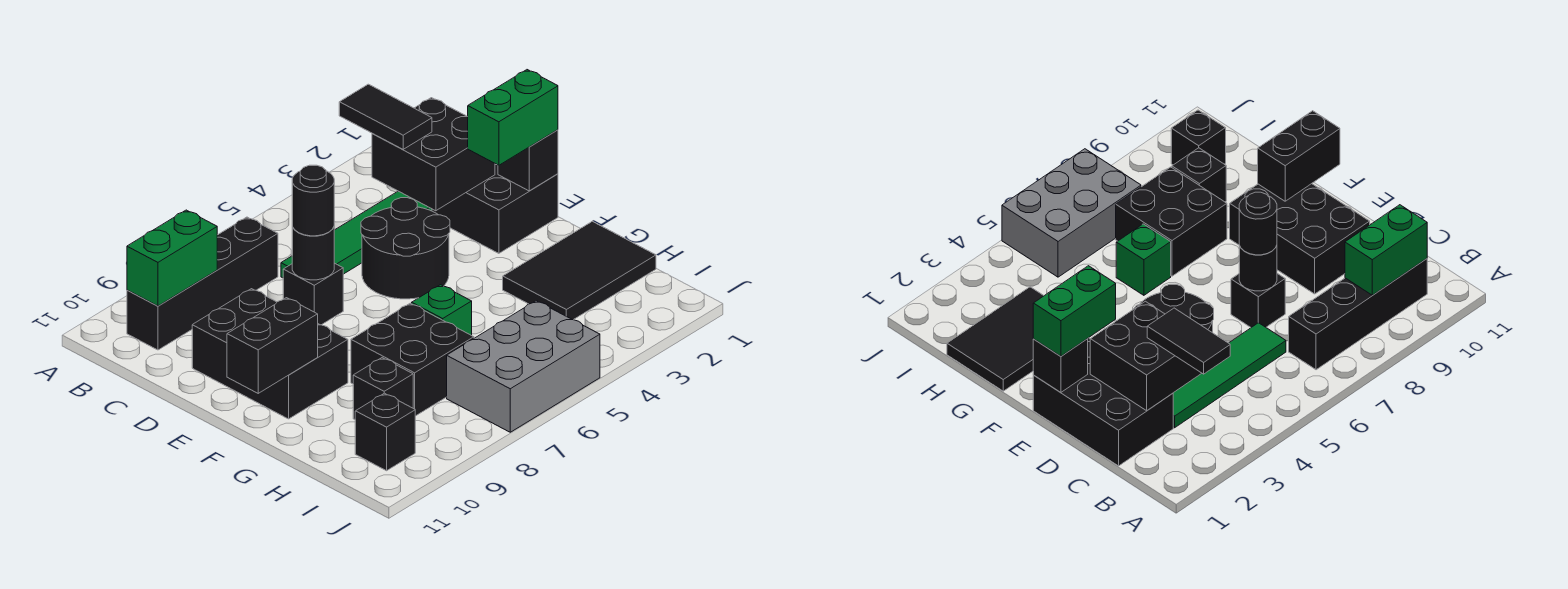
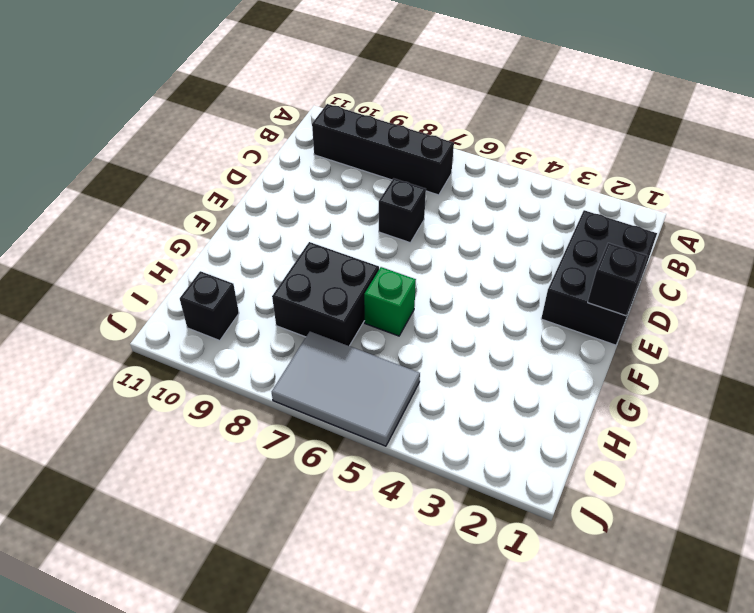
grey 2x3 tile [272,332,420,446] -> grey 2x3 brick [447,301,600,432]
none -> green 1x4 tile [281,191,432,278]
none -> black 2x2 round brick [361,198,450,299]
none -> black 2x3 brick [192,289,348,419]

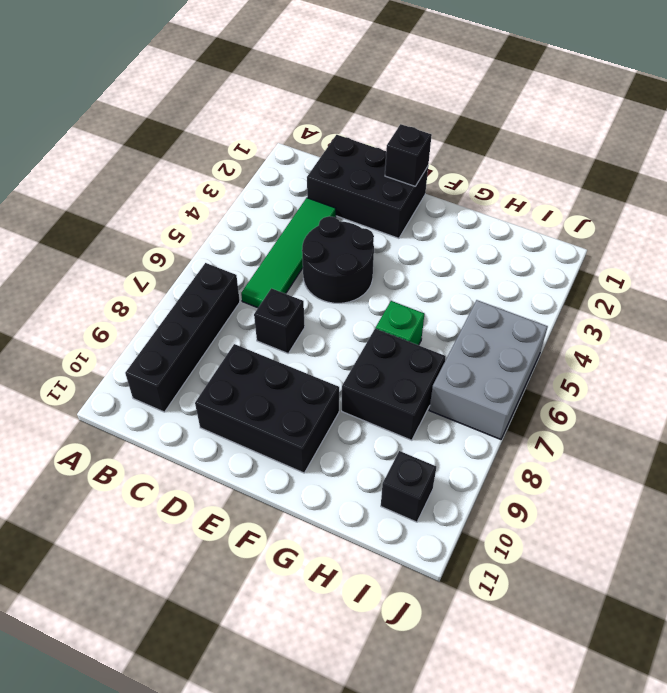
none -> black 2x3 tile [503,221,656,320]
none -> black 1x1 brick [353,358,413,419]
none -> green 1x2 brick [127,210,217,306]

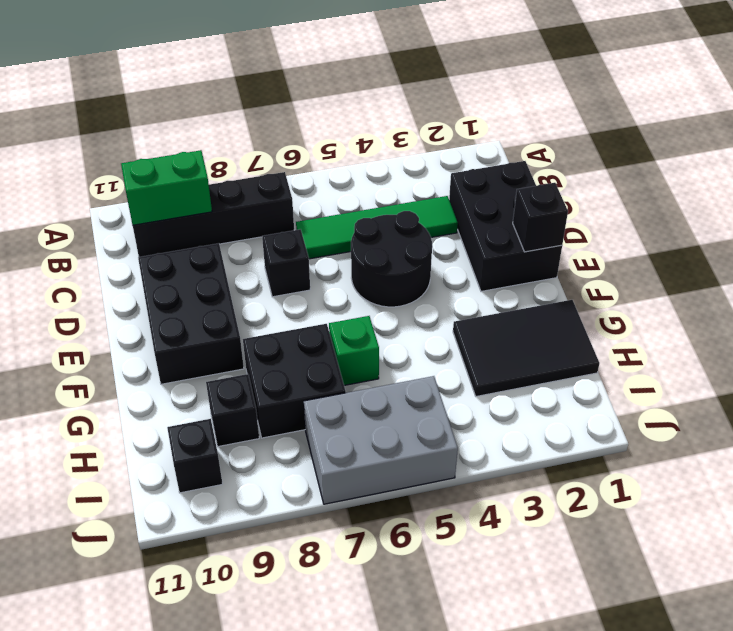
none -> black 2x2 brick [372,98,495,211]
none -> black 1x1 round brick [292,227,334,280]
none -> black 1x2 brick [227,298,318,393]

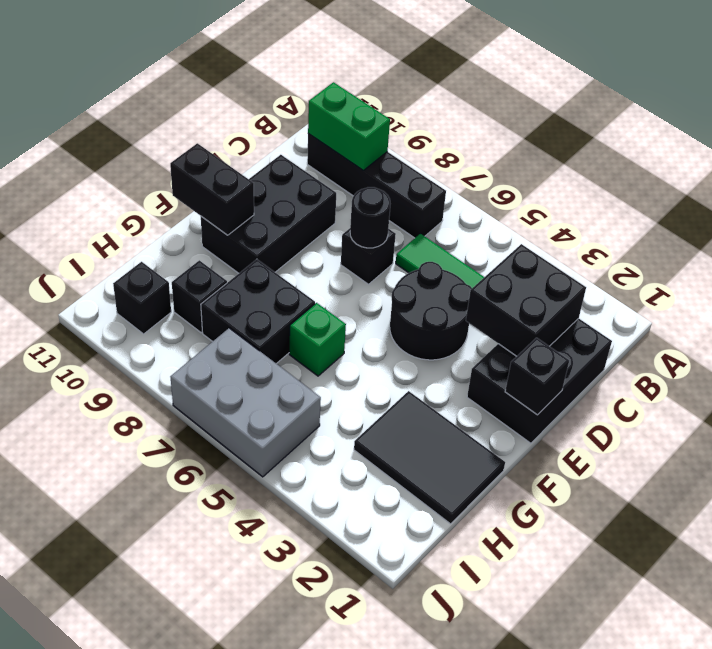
none -> black 1x2 tile [339,84,432,149]
none -> black 1x1 round brick [292,165,334,236]
none -> green 1x2 brick [468,70,558,165]

